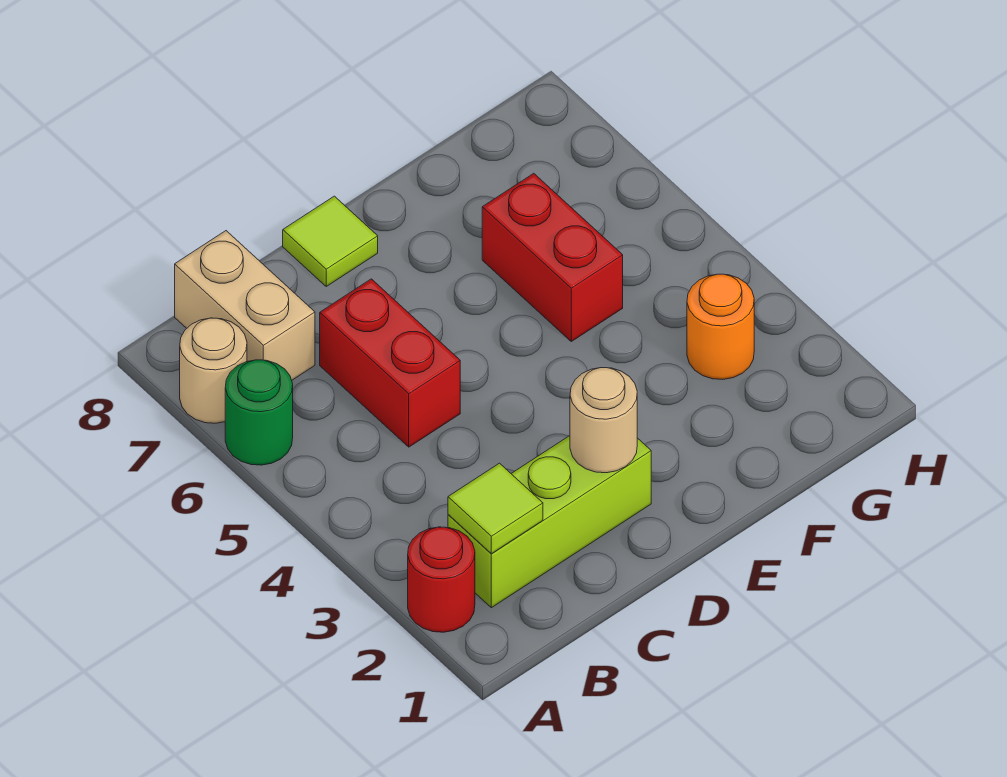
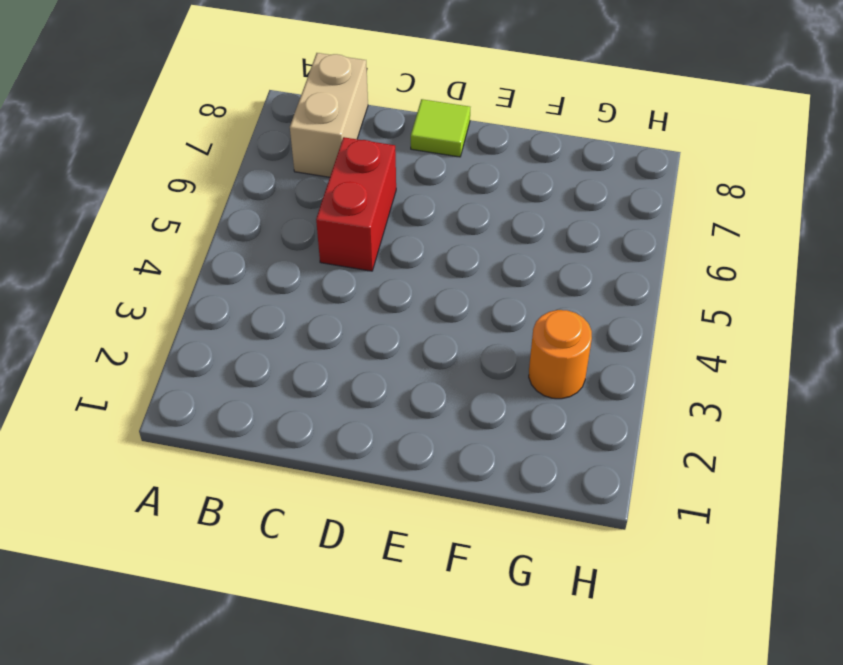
none -> red 1x1 round brick [408,527,475,632]
none -> green 1x1 round brick [225,360,293,465]

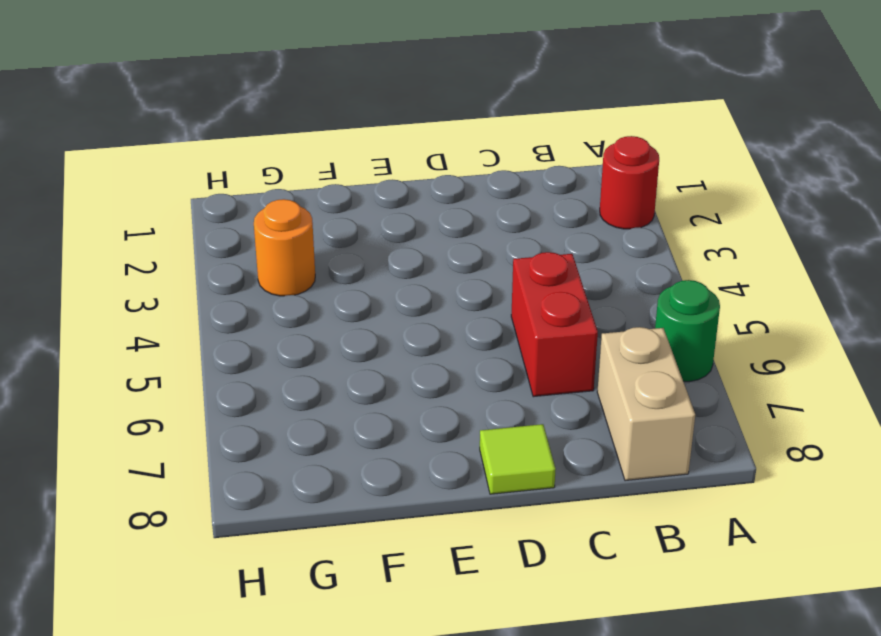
none -> tan 1x1 round brick [180,318,247,423]
none -> lime 1x3 brick [448,436,651,608]

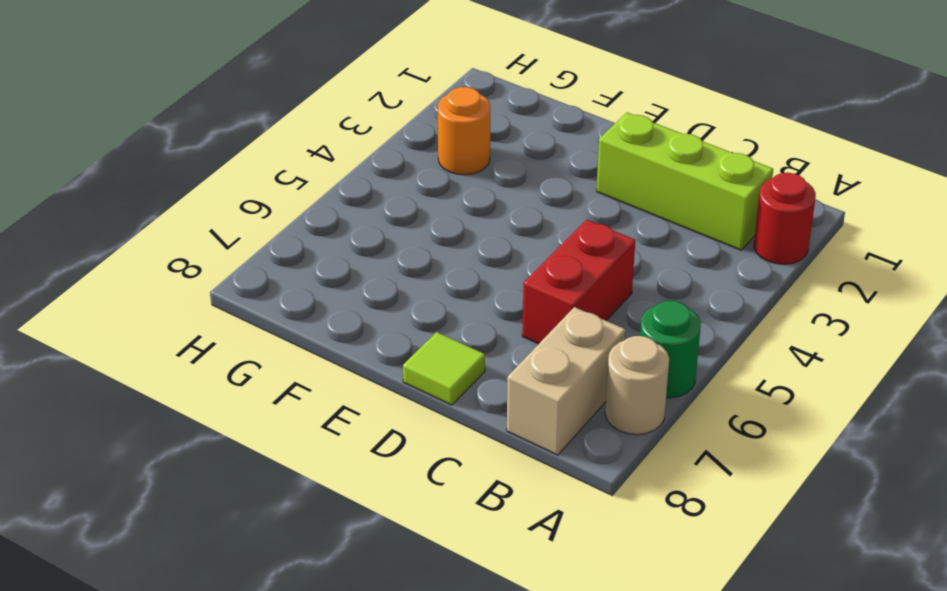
none -> red 1x2 brick [482,173,623,341]
none -> lime 1x1 tile [448,463,543,554]

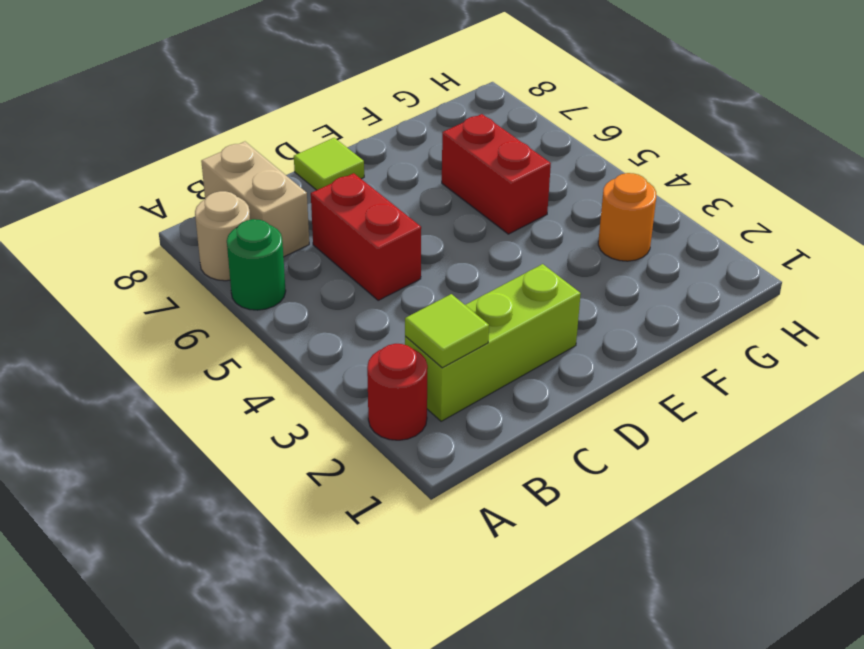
none -> tan 1x1 round brick [570,368,637,473]

